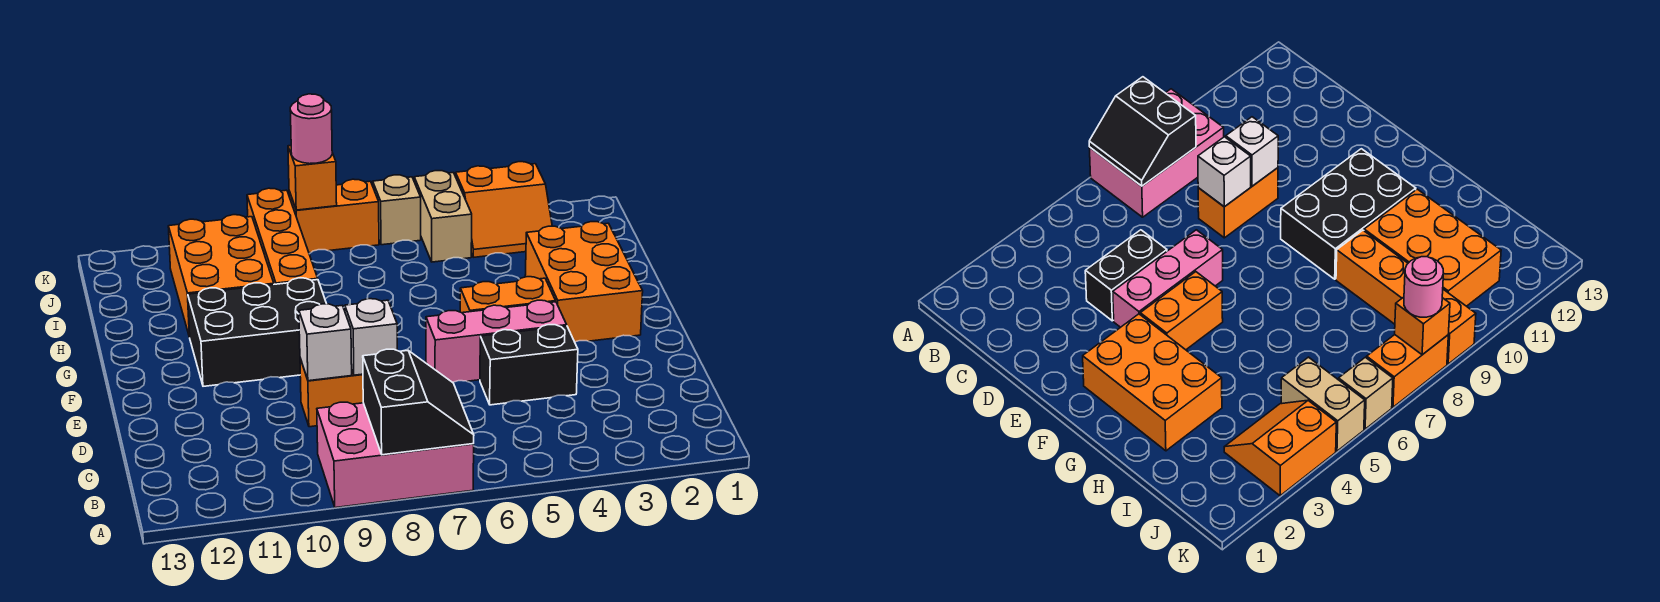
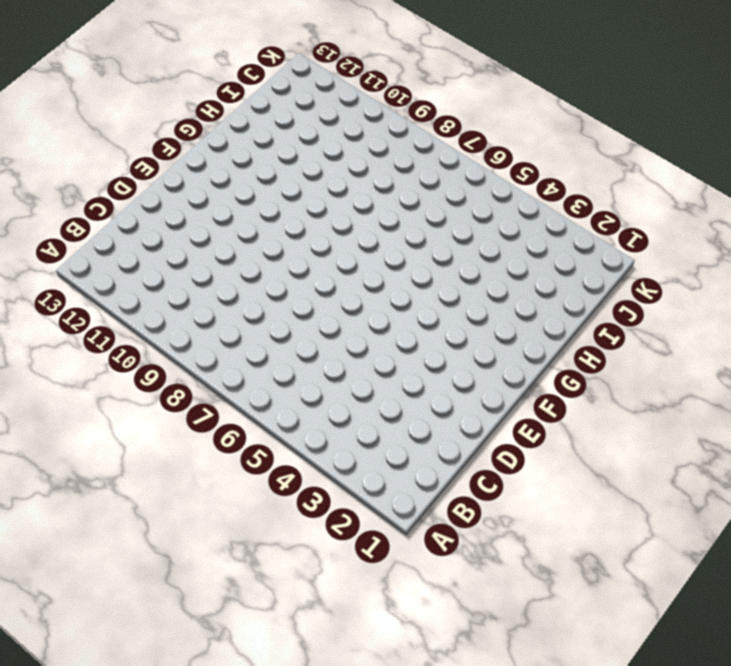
none -> pink 2x3 brick [317,402,474,508]
none -> black 1x2 brick [480,325,578,405]
none -> orange 1x2 brick [300,358,363,427]

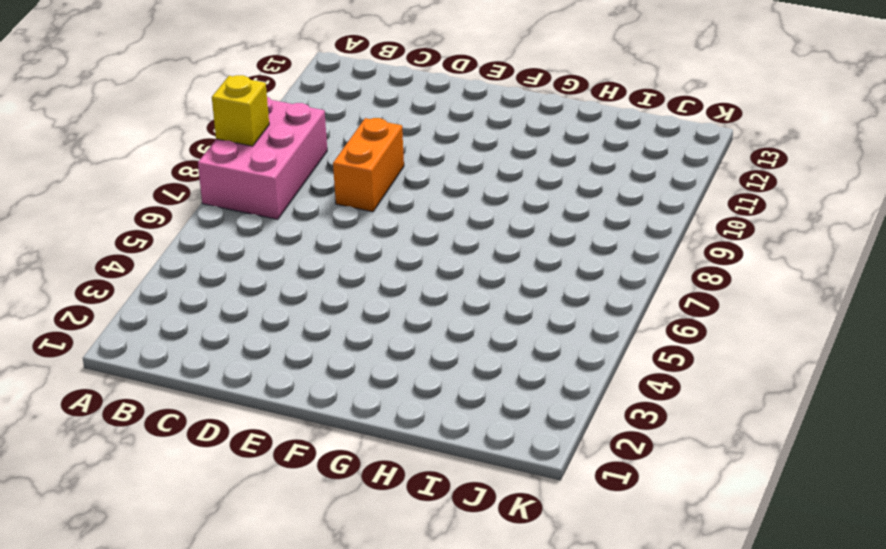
yellow 1x1 brick [212,75,269,146] -> black 2x2 slope [363,349,474,455]
none -> black 1x2 brick [480,325,578,405]
none -> pink 1x3 brick [426,300,567,382]
none -> orange 2x3 brick [525,222,643,342]

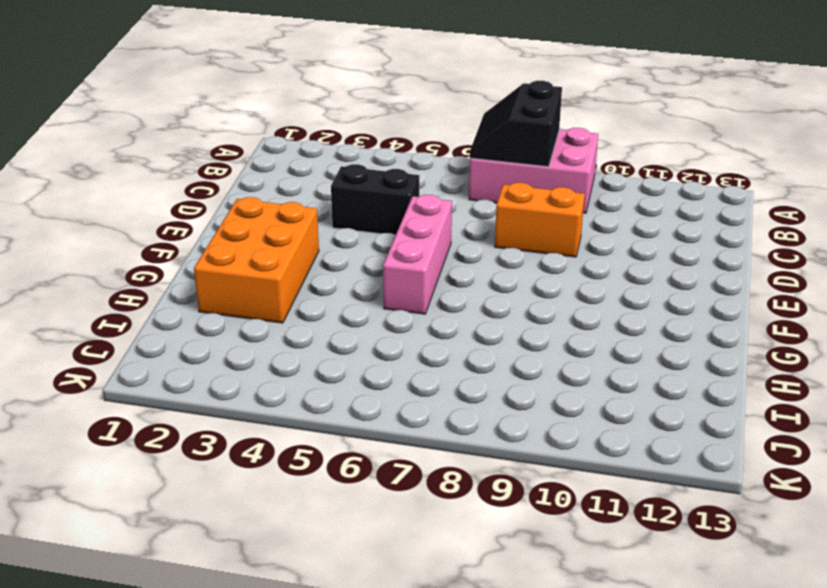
pink 1x3 brick [383,195,452,314] -> pink 1x3 brick turned to [426,300,567,382]
none -> orange 1x2 brick [460,277,556,313]
none -> black 2x3 brick [188,278,326,386]
none -> orange 1x4 brick [247,188,318,284]

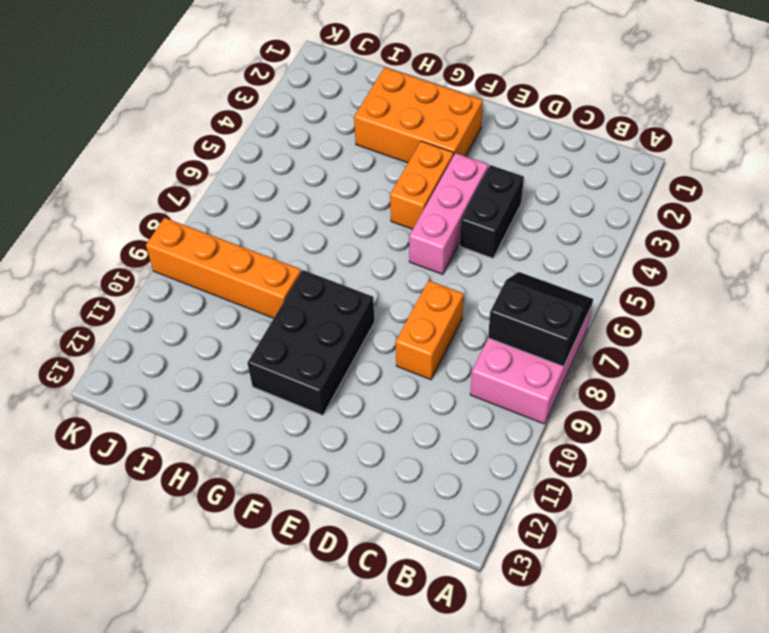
none -> orange 2x3 brick [168,215,274,337]
none -> orange 2x2 slope [456,162,552,257]
none -> tan 1x2 brick [414,171,472,262]

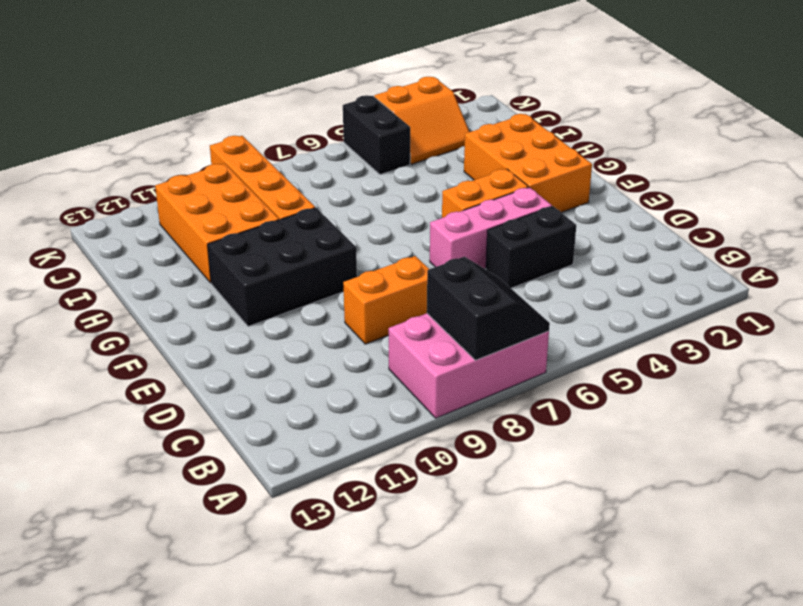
black 1x2 brick [343,95,410,175] -> tan 1x2 brick [414,171,472,262]
none -> tan 1x1 brick [373,175,421,245]
none -> orange 1x2 brick [289,179,379,253]
none -> white 1x1 brick [345,299,397,375]

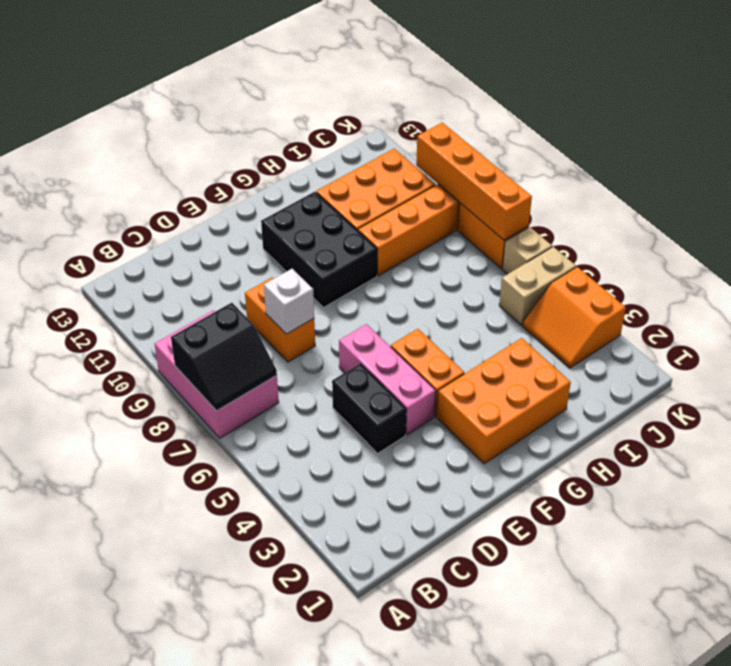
orange 1x4 brick [416,123,532,240] -> orange 1x1 brick [288,145,337,210]
none -> white 1x1 brick [299,304,352,381]
none -> pink 1x1 round brick [290,94,332,164]

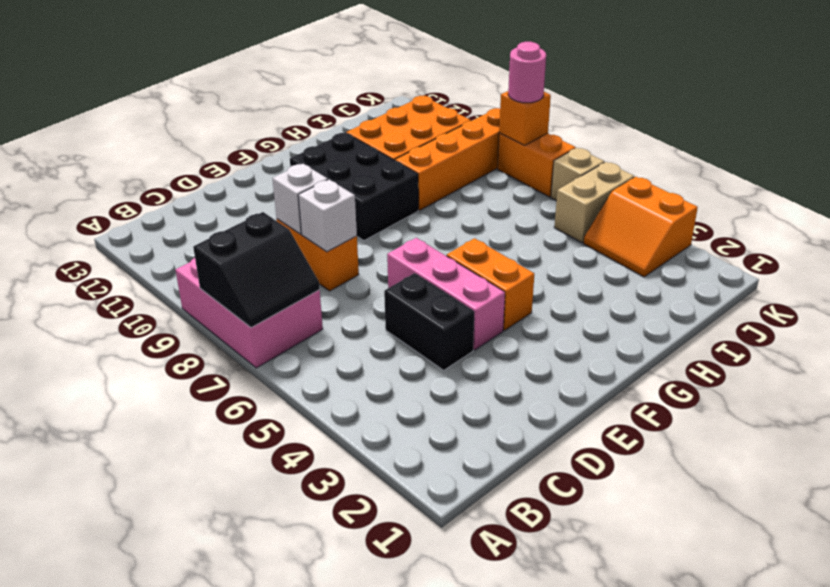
none -> orange 2x3 brick [525,222,643,342]

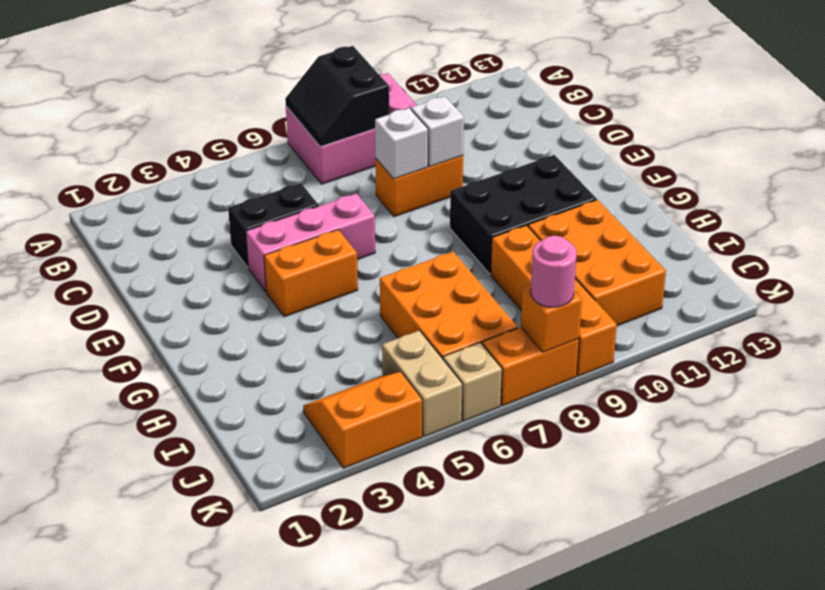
orange 2x3 brick [380,252,518,359] -> orange 2x3 brick moved to [525,222,643,342]

